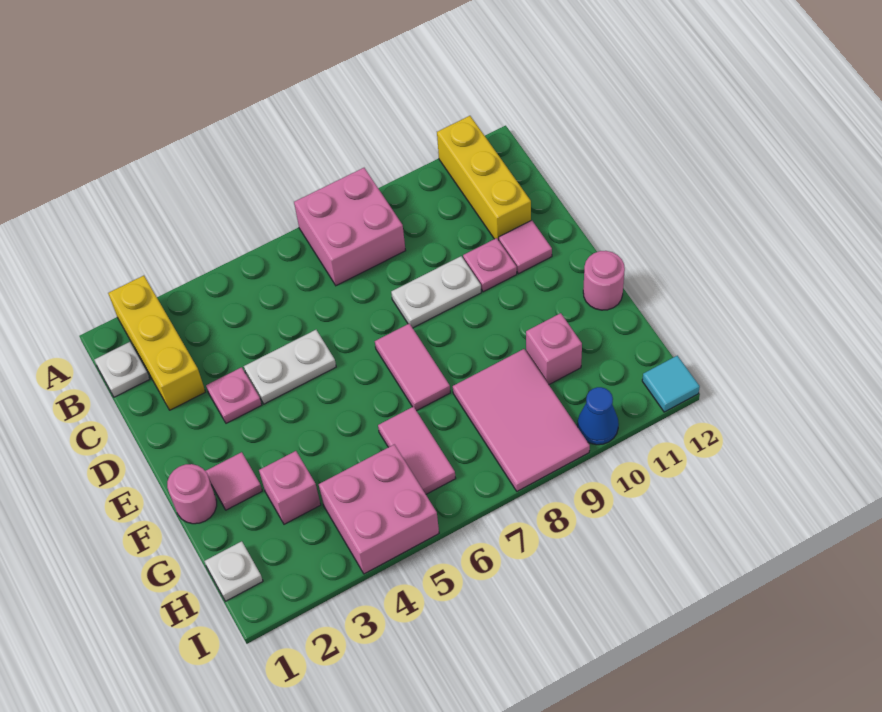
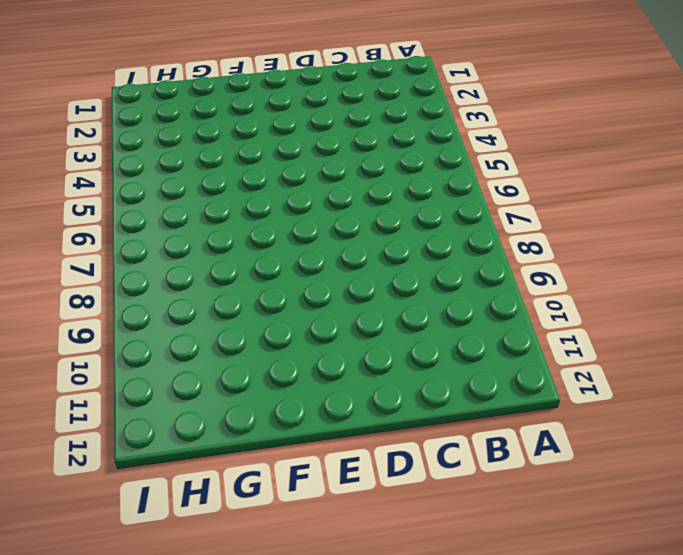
none -> yellow 1x3 brick [108,276,205,410]
none -> pink 2x2 brick [294,168,406,286]
none -> yellow 1x3 brick [437,116,531,240]

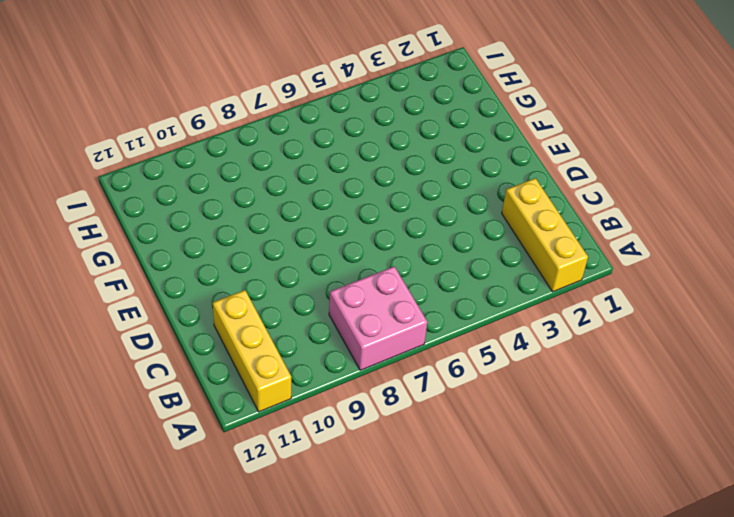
none -> white 1x1 plate [95,342,150,397]
none -> pink 1x1 plate [206,367,262,423]
none -> white 1x2 plate [244,330,336,404]

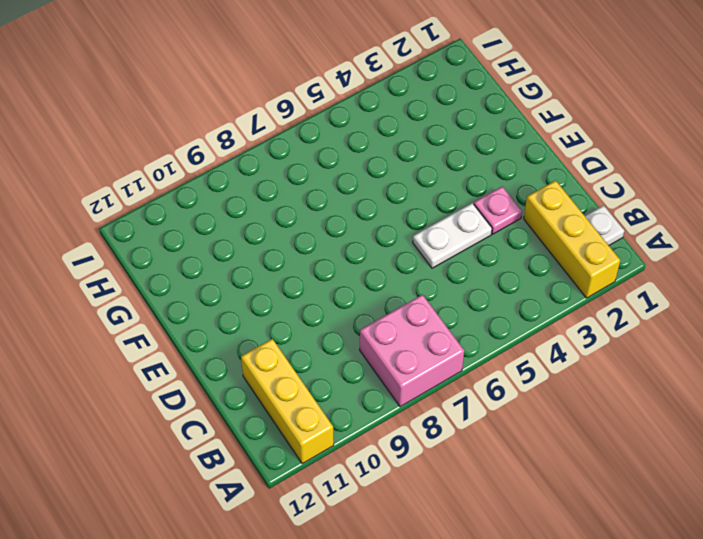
none -> white 1x2 plate [391,256,481,328]
none -> pink 1x1 plate [463,238,517,292]
none -> pink 1x1 tile [499,220,552,274]

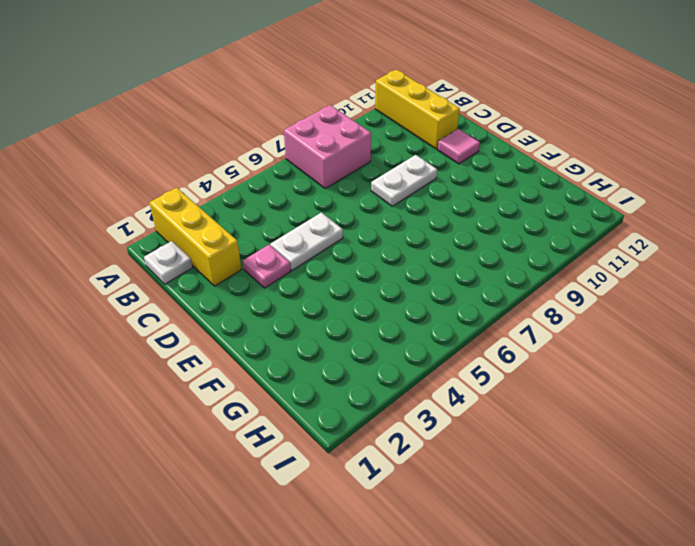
none -> pink 1x1 plate [463,238,517,292]
none -> pink 1x2 tile [375,323,450,411]
none -> pink 1x1 round brick [167,464,217,524]

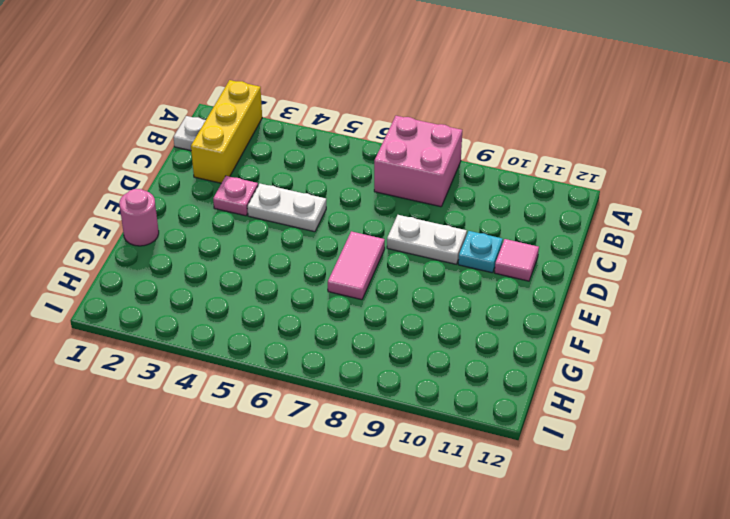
cyan 1x1 plate [458,231,503,273] -> pink 1x1 plate [463,238,517,292]
none -> yellow 1x3 brick [437,116,531,240]
none -> pink 1x1 tile [205,452,262,510]
none -> pink 1x1 round brick [583,251,625,310]

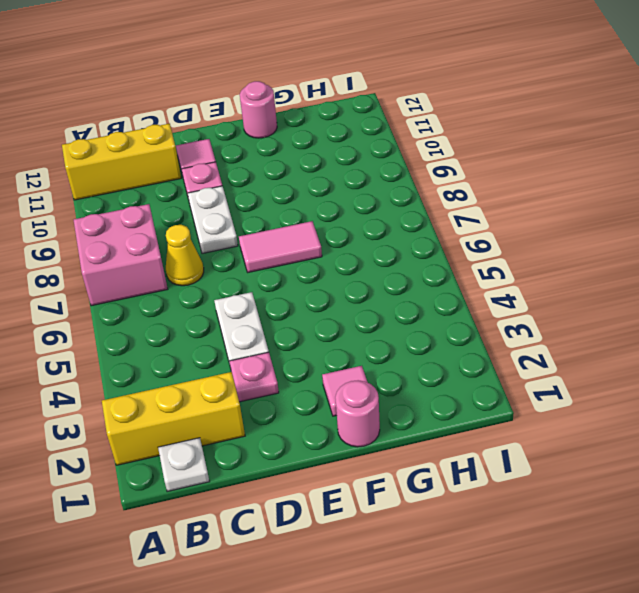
yellow 1x1 cone [166,225,204,286] -> none
none -> pink 1x1 brick [259,451,321,524]
none -> pink 1x2 tile [378,407,456,494]
none -> pink 2x3 tile [453,349,590,491]

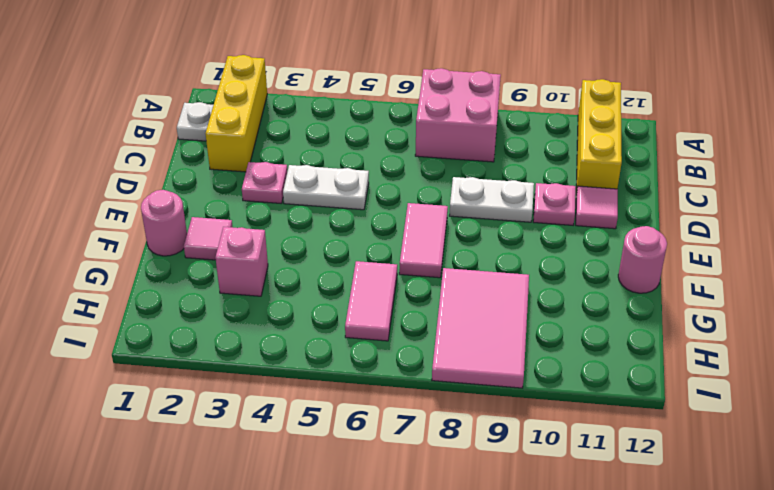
none -> pink 1x1 brick [526,313,582,384]
none -> white 1x1 plate [204,541,263,601]
none -> pink 2x2 brick [319,444,439,574]

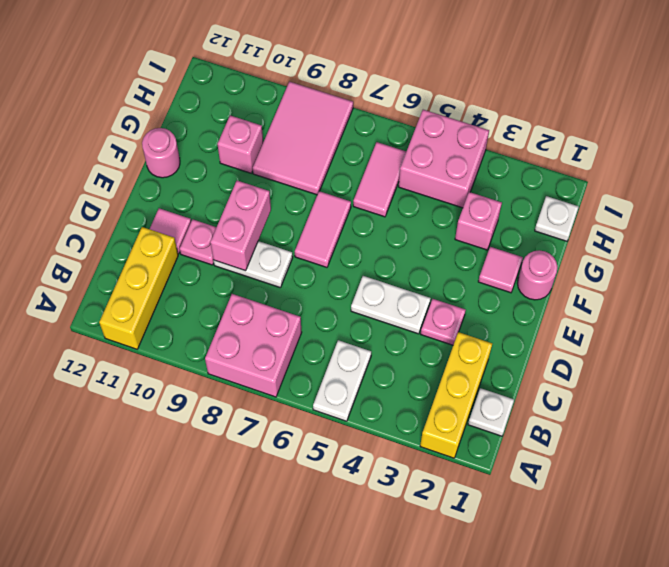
white 1x2 plate [313,340,371,421] -> none
pink 1x2 brick [210,181,271,271] -> none
none -> blue 1x1 cone [577,387,619,445]
none -> cyan 1x1 tile [642,356,700,412]

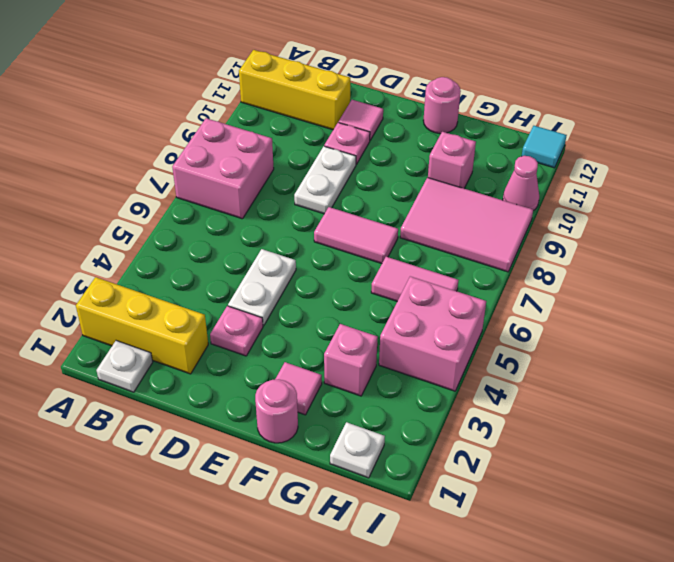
pink 1x1 cone [503,156,539,211] -> blue 1x1 cone [577,387,619,445]

